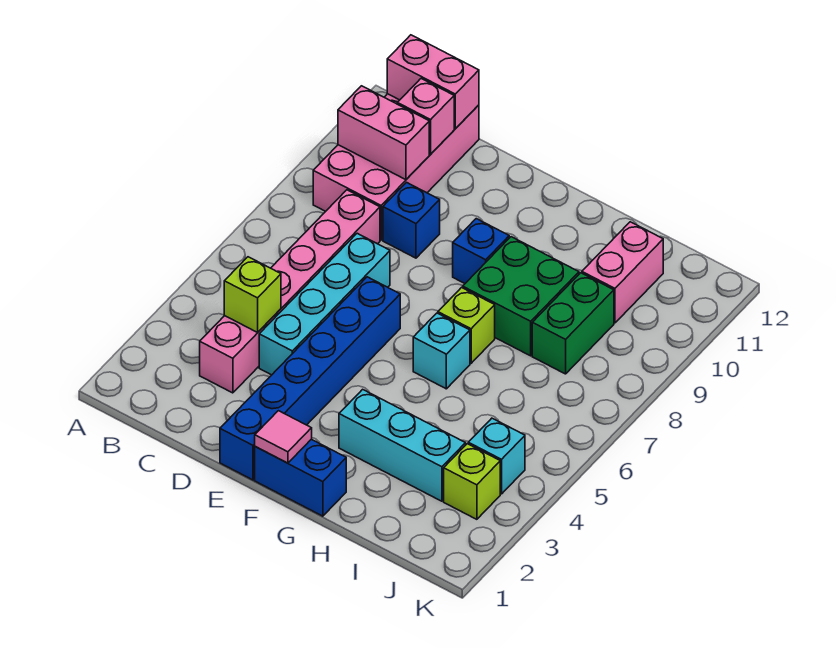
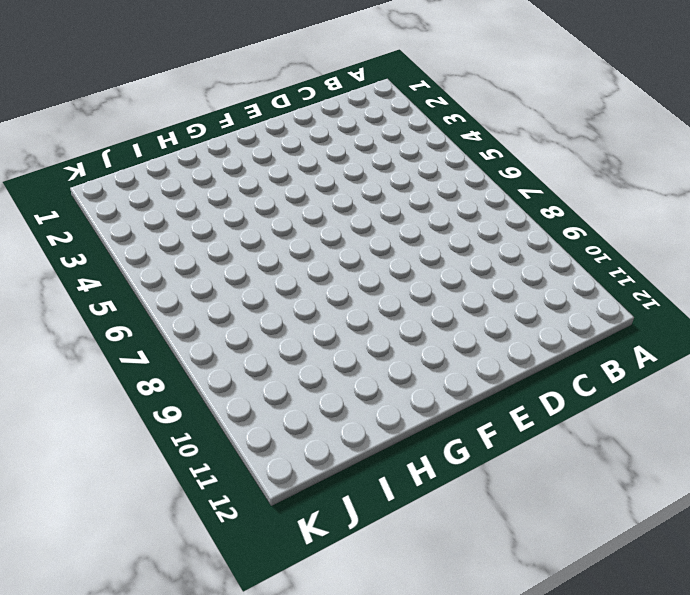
none -> pink 2x4 brick [313,94,479,240]
none -> pink 1x6 brick [200,190,380,393]
none -> cyan 1x4 brick [259,233,390,375]

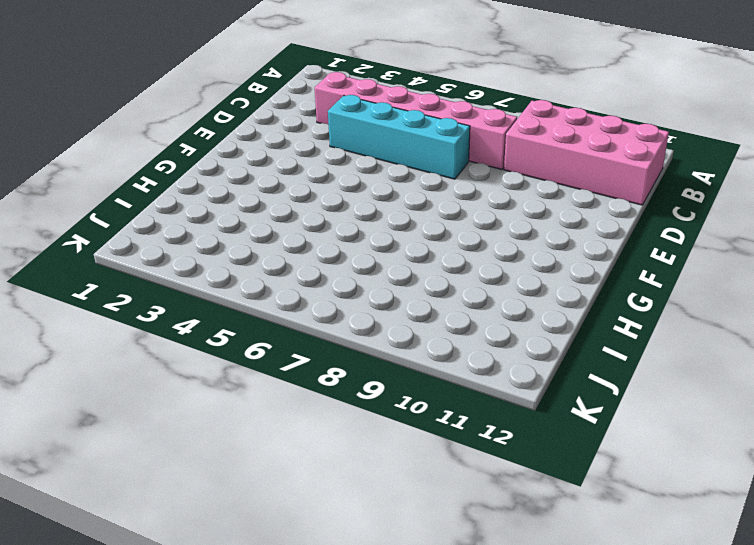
none -> blue 1x1 brick [383,182,440,258]
none -> blue 1x6 brick [220,277,400,480]
none -> blue 1x2 brick [255,439,346,516]

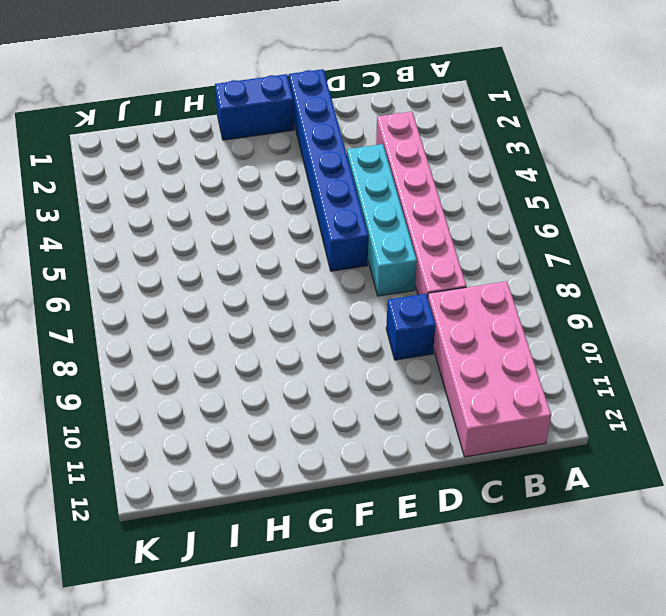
none -> blue 1x1 brick [453,219,509,283]
none -> cyan 1x3 brick [339,389,466,501]
none -> cyan 1x1 brick [413,313,470,389]

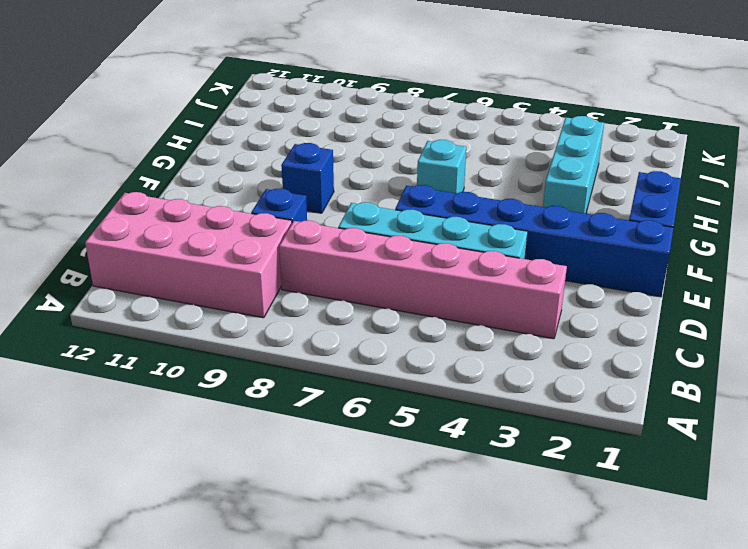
none -> lime 1x1 brick [438,288,495,363]
none -> green 2x2 brick [463,237,579,356]
none -> green 1x2 brick [532,273,614,374]

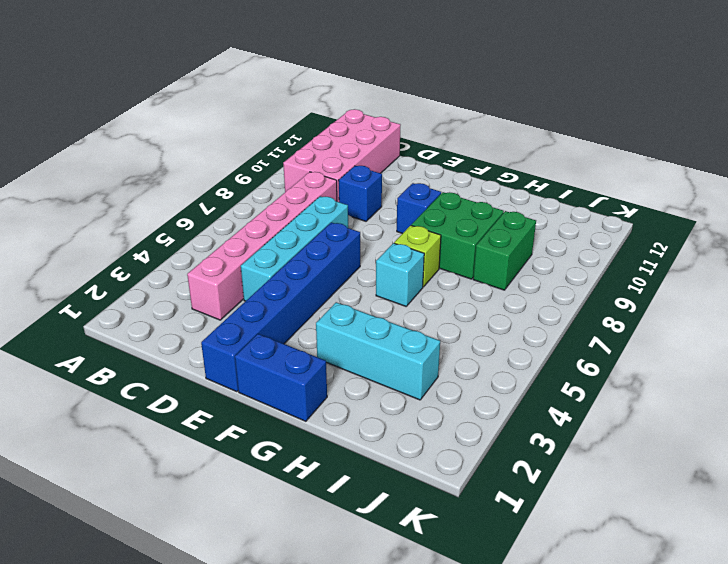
none -> pink 1x2 brick [582,222,663,323]
none -> lime 1x1 brick [444,444,500,519]
none -> cyan 1x1 brick [468,418,525,494]

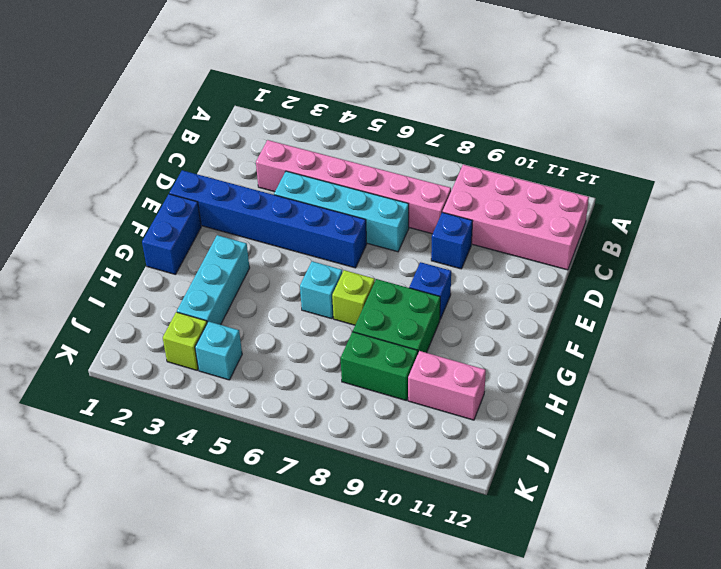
none -> pink 1x2 brick [338,86,429,180]
none -> pink 1x2 brick [387,35,479,129]
none -> lime 1x1 brick [224,257,281,332]

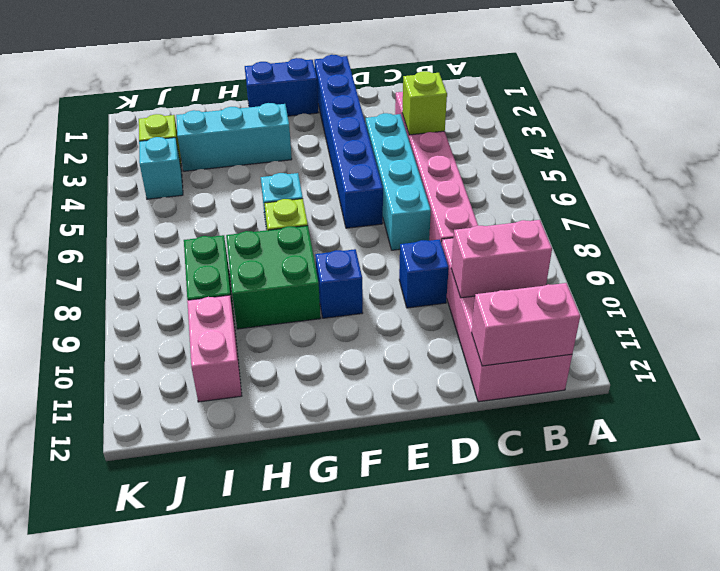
none -> pink 1x1 brick [397,78,454,154]
none -> pink 1x1 tile [255,411,312,463]

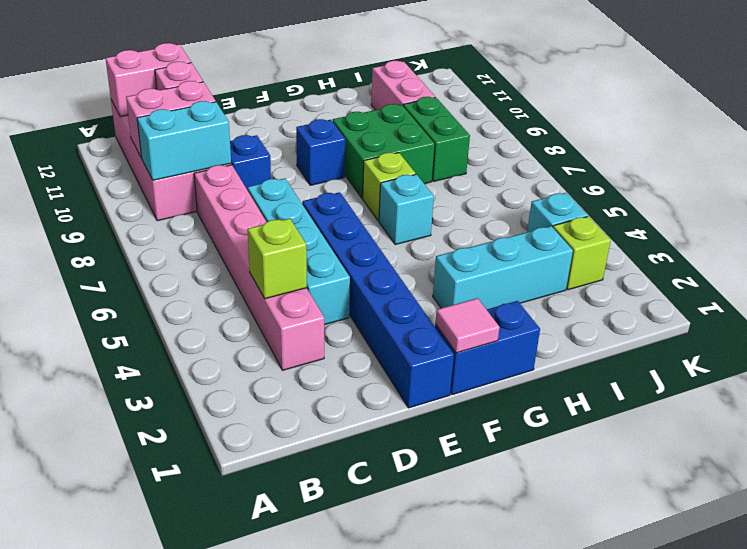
cyan 1x2 brick [137,101,231,180] -> none

